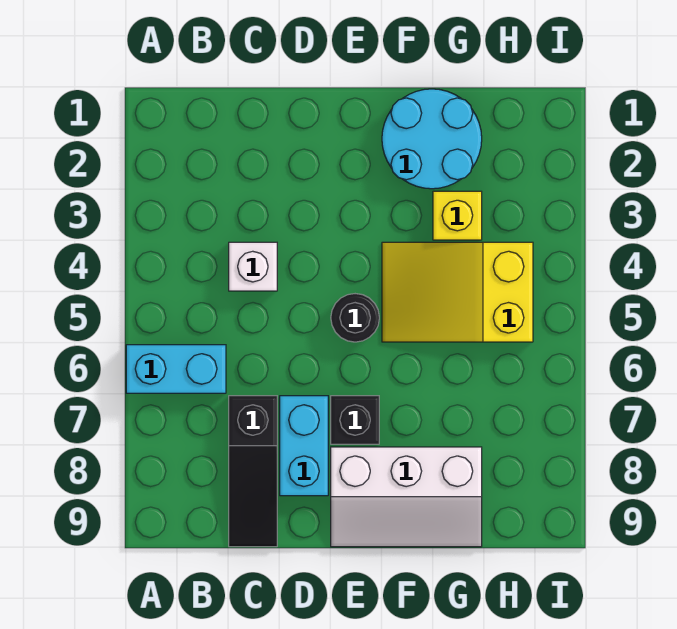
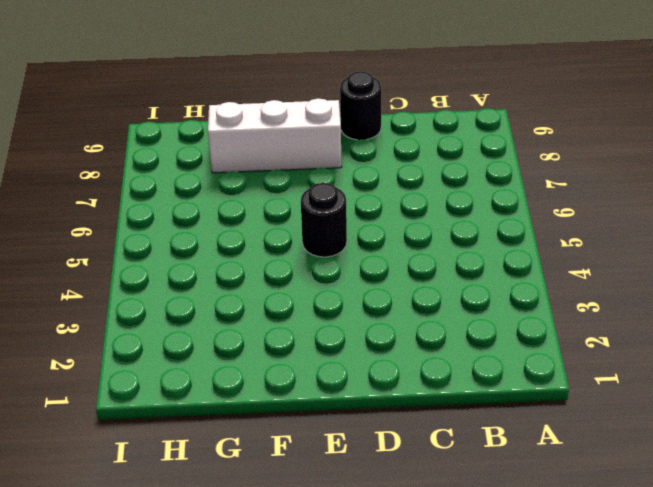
black 1x1 round brick [340,71,381,140] -> none
none -> cyan 1x2 brick [126,345,226,393]
none -> white 1x1 brick [229,242,277,291]

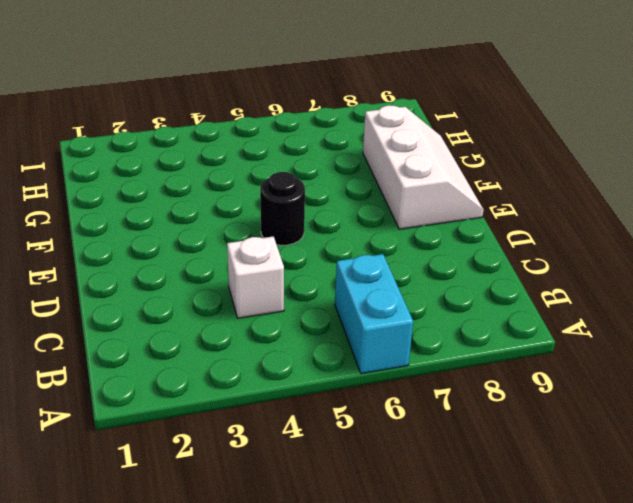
none -> black 1x3 slope [229,396,277,547]
none -> cyan 1x2 brick [280,396,328,496]

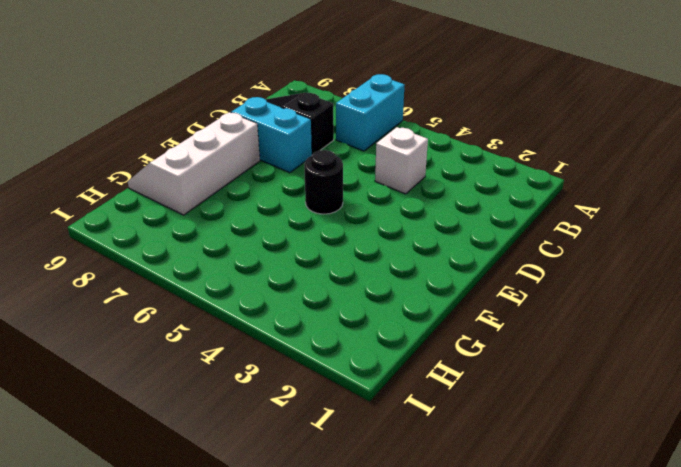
none -> black 1x1 brick [331,396,379,444]
none -> cyan 2x2 round brick [382,89,482,189]

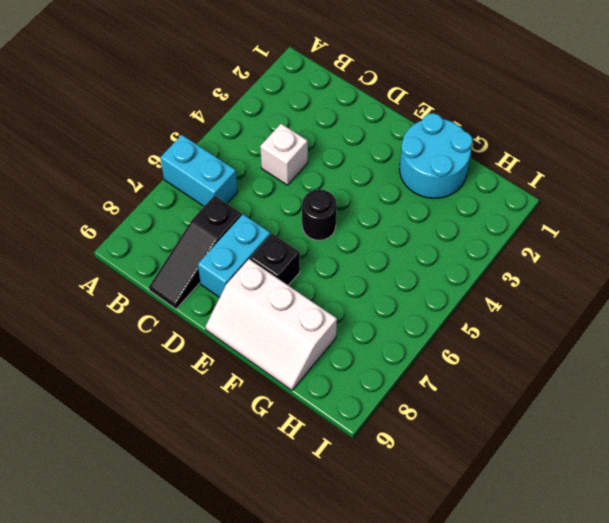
none -> yellow 2x3 slope [382,242,533,342]
none -> yellow 1x1 brick [433,191,482,240]

